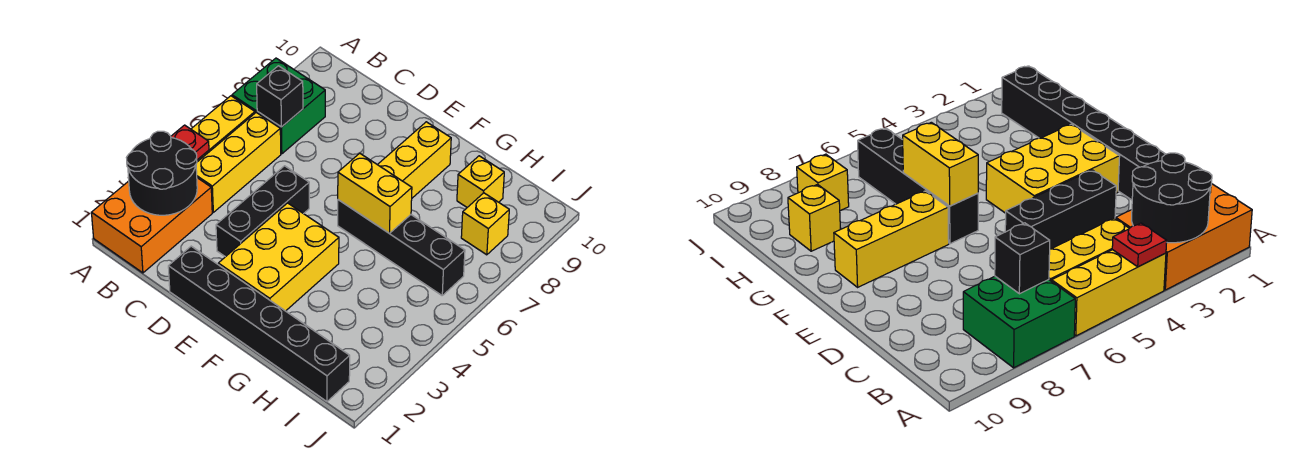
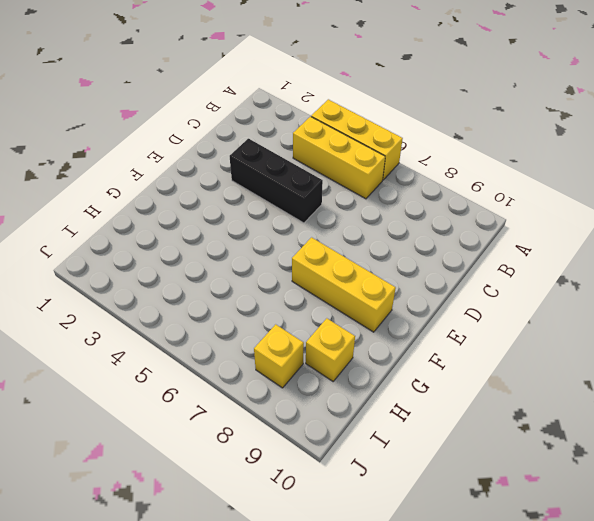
none -> orange 2x3 brick [91,178,212,273]
none -> green 2x2 brick [232,58,325,154]
none -> black 1x6 brick [168,246,350,401]

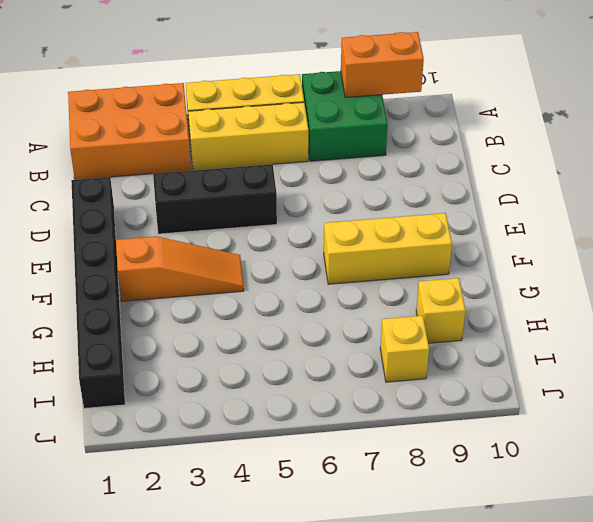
orange 1x2 brick [341,32,424,97] -> none
orange 1x3 slope [116,236,244,301] -> yellow 2x3 brick [218,203,339,311]
none -> black 1x4 brick [338,200,465,295]
none -> black 2x2 round brick [126,131,197,215]
none -> red 1x1 plate [171,125,209,160]

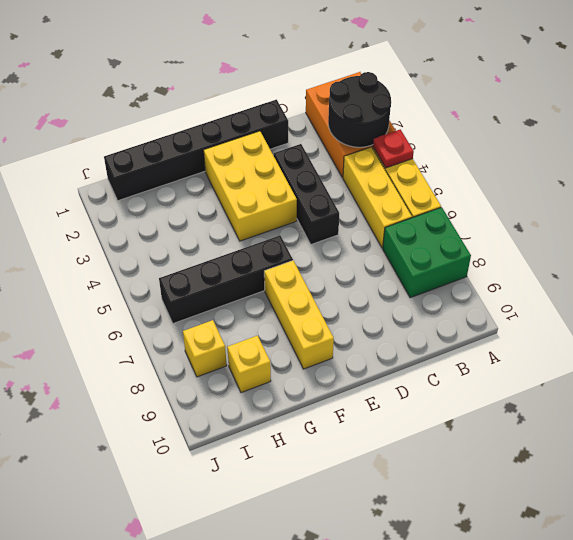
none -> black 1x1 brick [257,66,303,127]
none -> yellow 1x2 brick [338,153,412,234]

